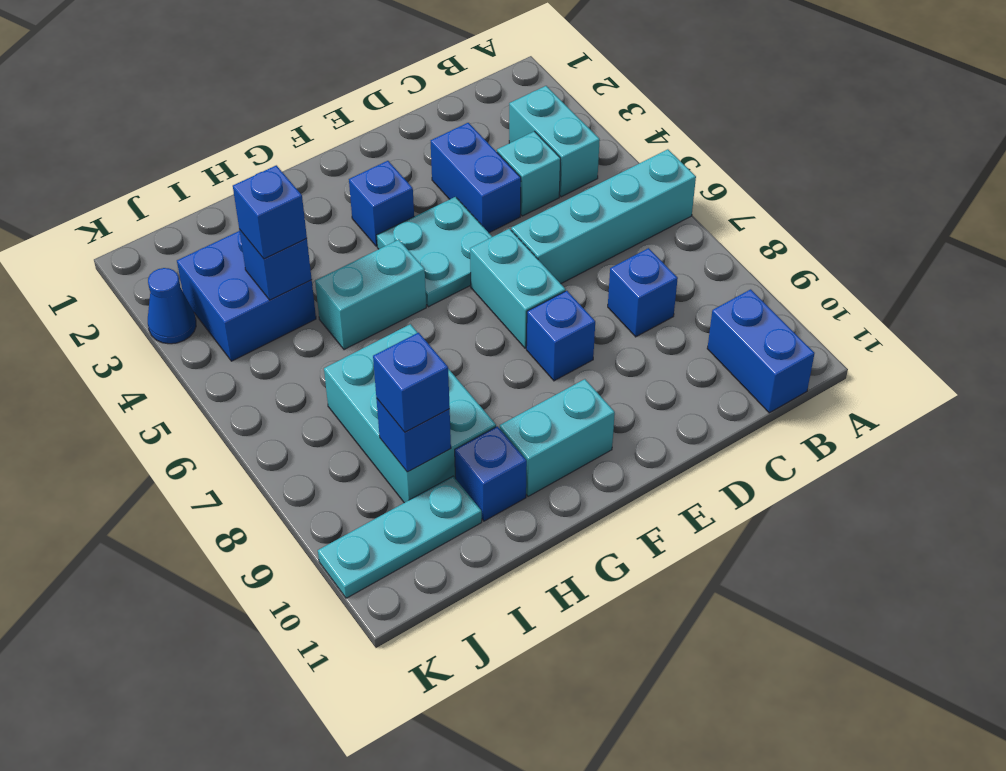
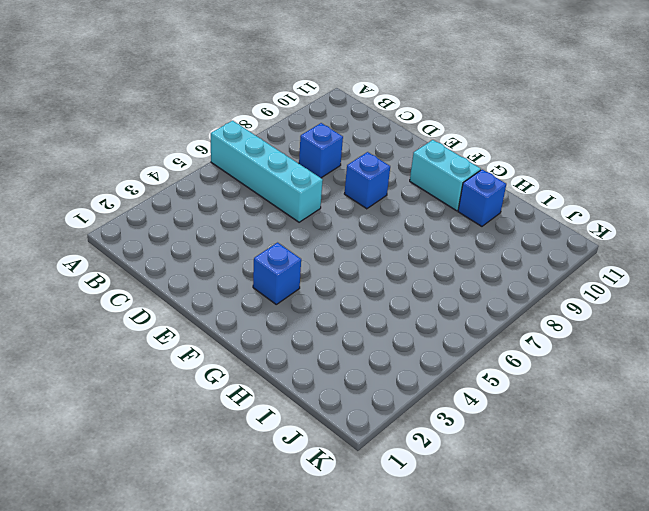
none -> cyan 1x2 brick [509,86,600,197]
none -> blue 1x2 brick [707,289,815,413]
none -> cyan 1x1 brick [497,131,561,216]

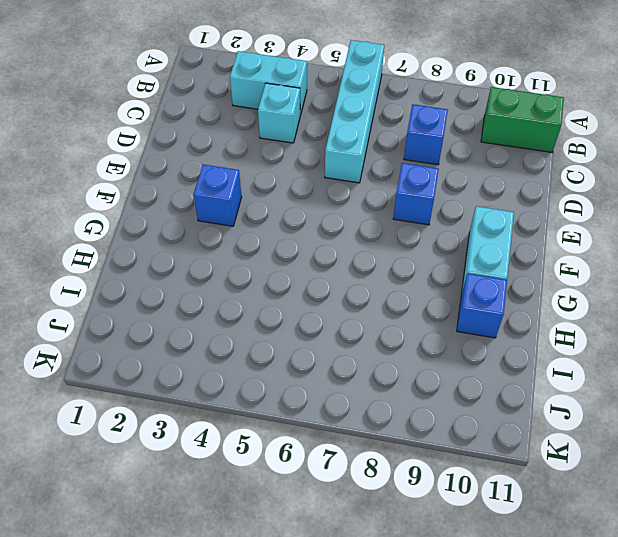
green 1x2 brick [481,87,564,152] -> blue 1x2 brick [707,289,815,413]
none -> blue 1x2 brick [431,123,521,233]
none -> cyan 2x2 plate [377,197,492,307]
none -> cyan 1x2 brick [470,229,566,348]

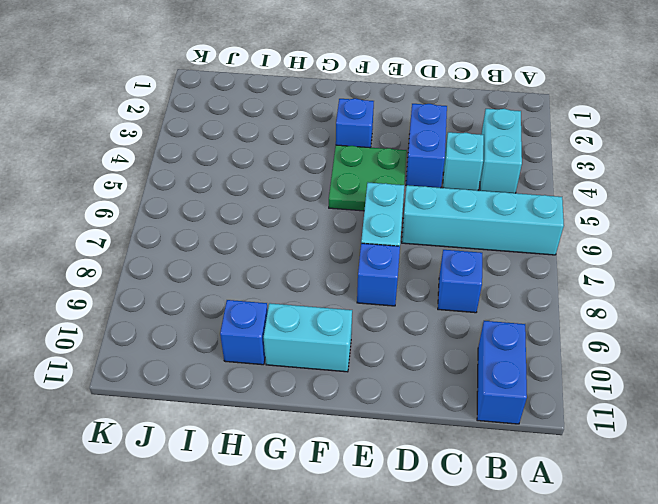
green 2x2 plate [329,145,407,211] -> cyan 2x2 plate [377,197,492,307]
none -> cyan 1x2 brick [315,240,426,350]
none -> cyan 2x3 brick [324,324,496,503]
none -> blue 2x2 brick [177,231,316,361]

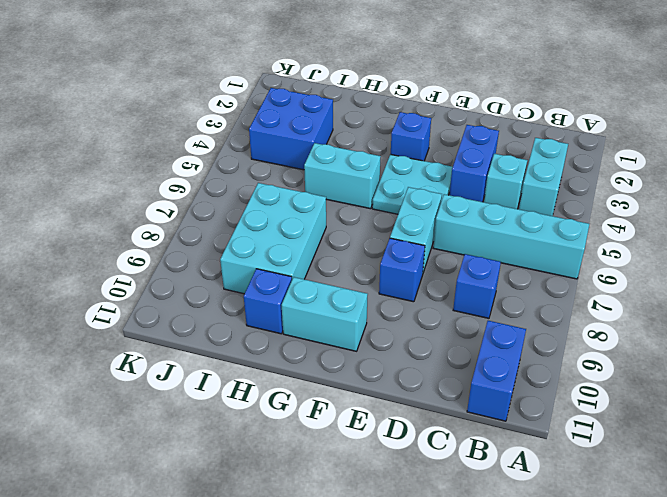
none -> cyan 1x3 plate [318,476,482,598]
none -> blue 1x1 cone [148,268,196,344]
none -> blue 1x1 brick [239,229,312,300]

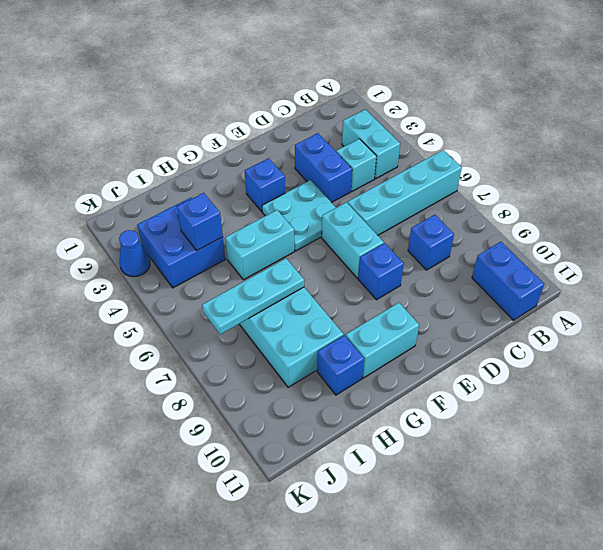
cyan 1x3 plate [202,259,304,334] -> cyan 1x3 plate moved to [318,476,482,598]
none -> blue 1x1 brick [376,398,451,472]
none -> blue 1x1 brick [233,165,307,259]
none -> blue 1x1 brick [373,333,450,432]

